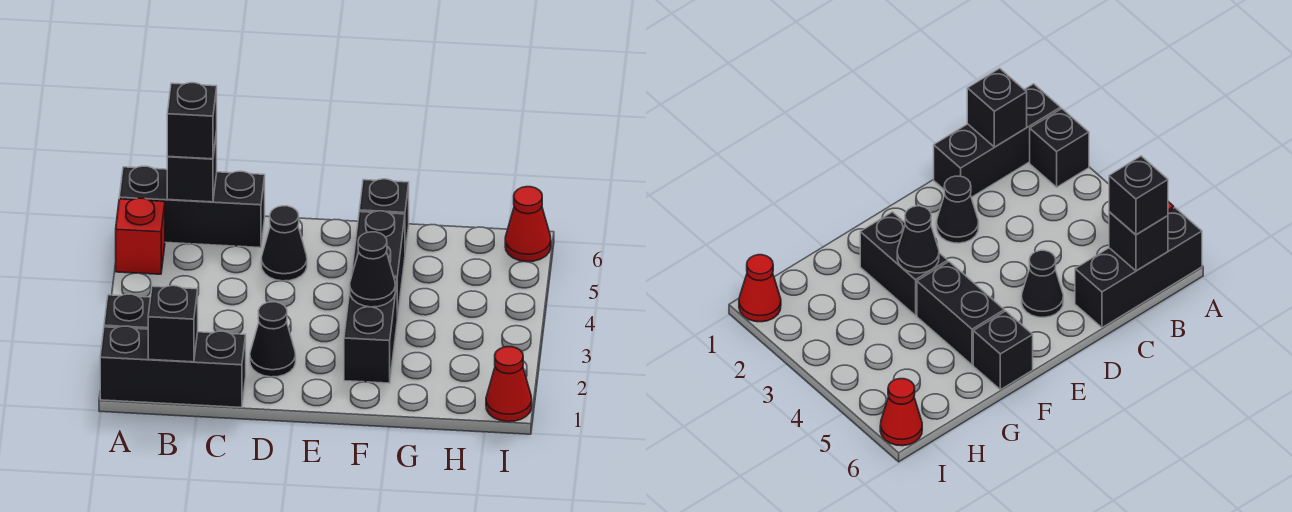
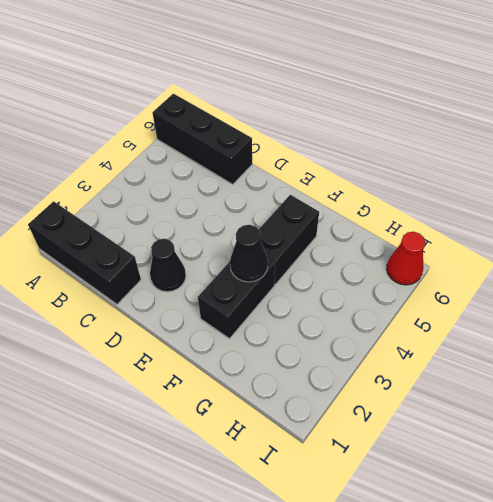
none -> black 1x1 brick [104,294,151,329]
none -> red 1x1 brick [116,198,165,274]
none -> black 1x1 cone [261,206,307,281]

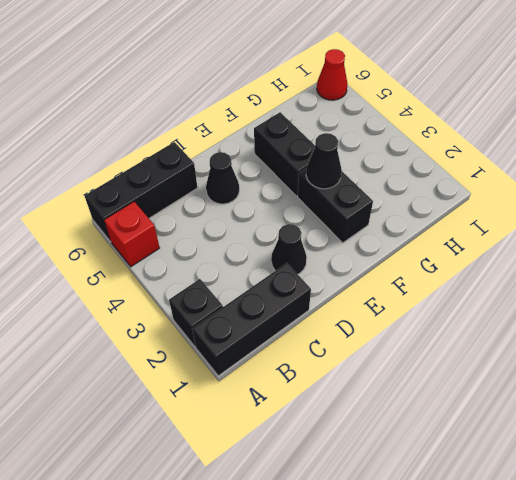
none -> black 1x1 brick [359,179,409,252]
none -> red 1x1 cone [486,347,532,422]
none -> black 1x1 brick [148,286,198,362]

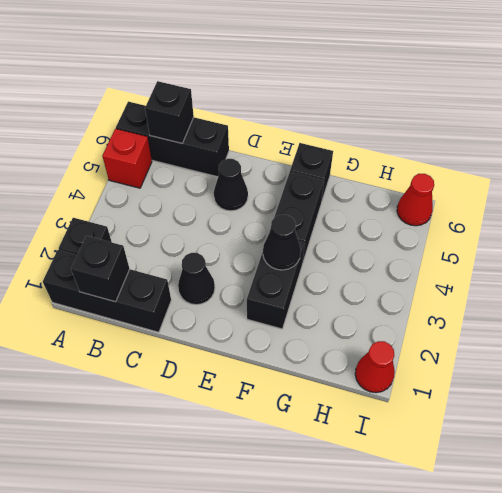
none -> black 1x1 brick [167,83,217,159]

